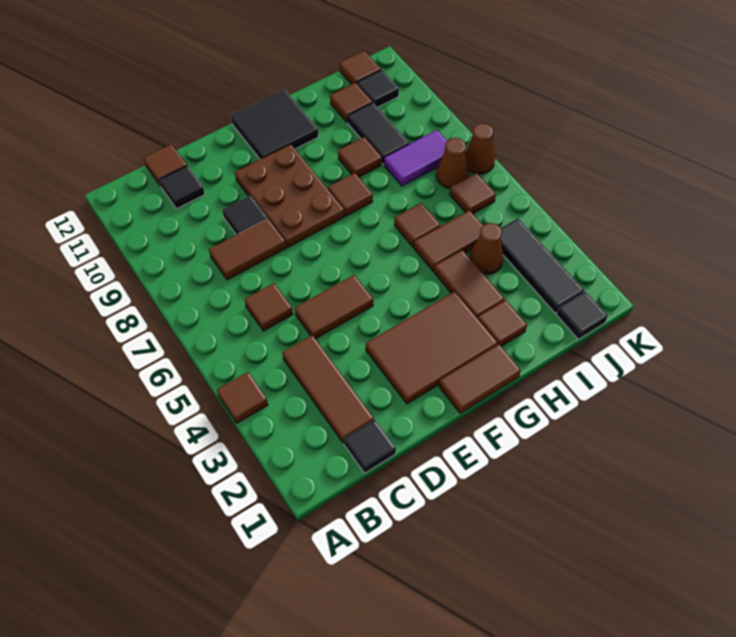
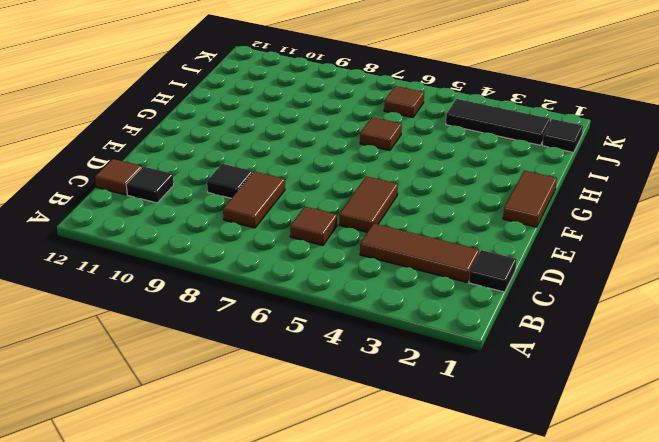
none -> brown 1x1 tile [217,372,268,423]
none -> brown 2x3 tile [366,291,498,404]
none -> brown 2x3 plate [235,144,344,247]
none -> black 2x2 tile [231,89,318,159]

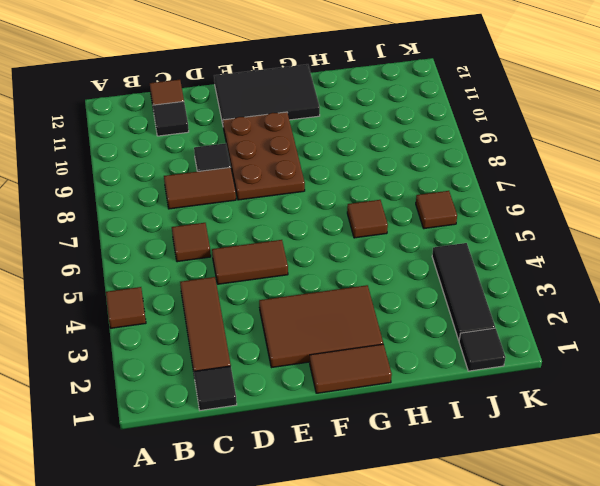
black 2x3 tile [214,64,320,124] -> black 2x2 tile [231,89,318,159]
none -> brown 1x1 tile [328,173,373,216]
none -> brown 1x1 tile [478,300,527,346]
none -> brown 1x2 tile [434,250,504,318]
none -> brown 1x2 tile [414,210,483,271]

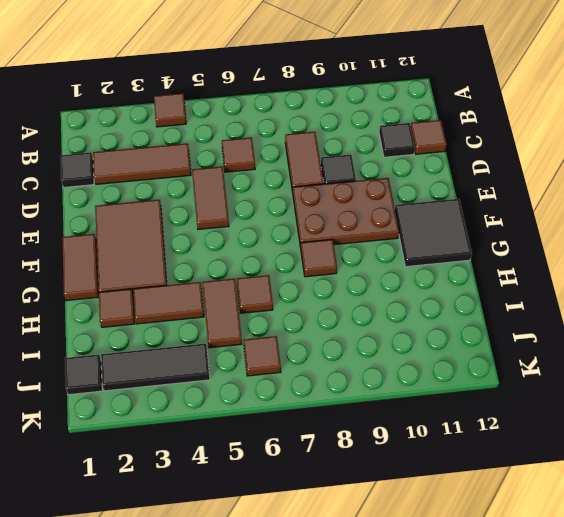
none -> brown 1x1 tile [338,137,382,177]
none -> brown 1x1 cone [470,223,503,274]
none -> purple 1x2 tile [384,130,447,186]
none -> black 1x2 tile [348,103,409,164]

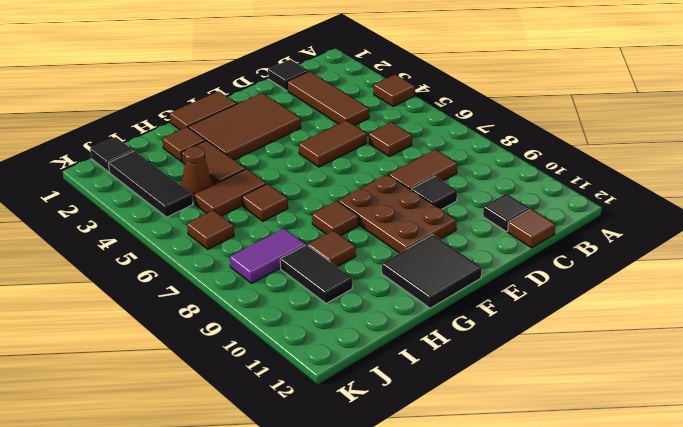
none -> brown 1x1 tile [330,83,372,123]
none -> brown 1x1 cone [436,138,469,188]
none -> black 1x1 tile [357,70,399,107]
none -> brown 1x1 tile [340,51,381,84]

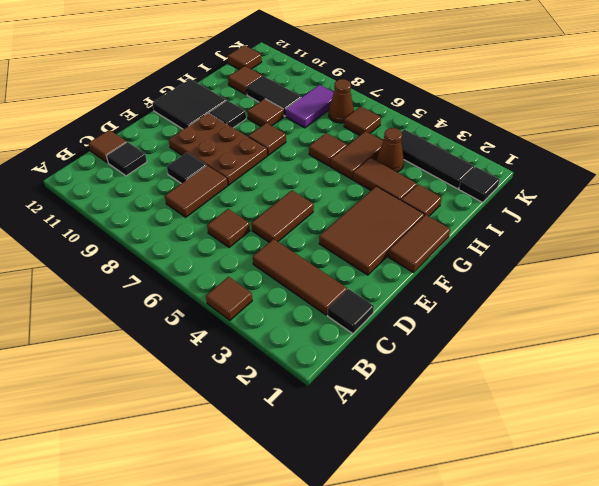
black 1x1 tile [209,100,246,128] -> black 1x1 tile moved to [357,70,399,107]
none -> brown 1x1 cone [465,123,495,174]

